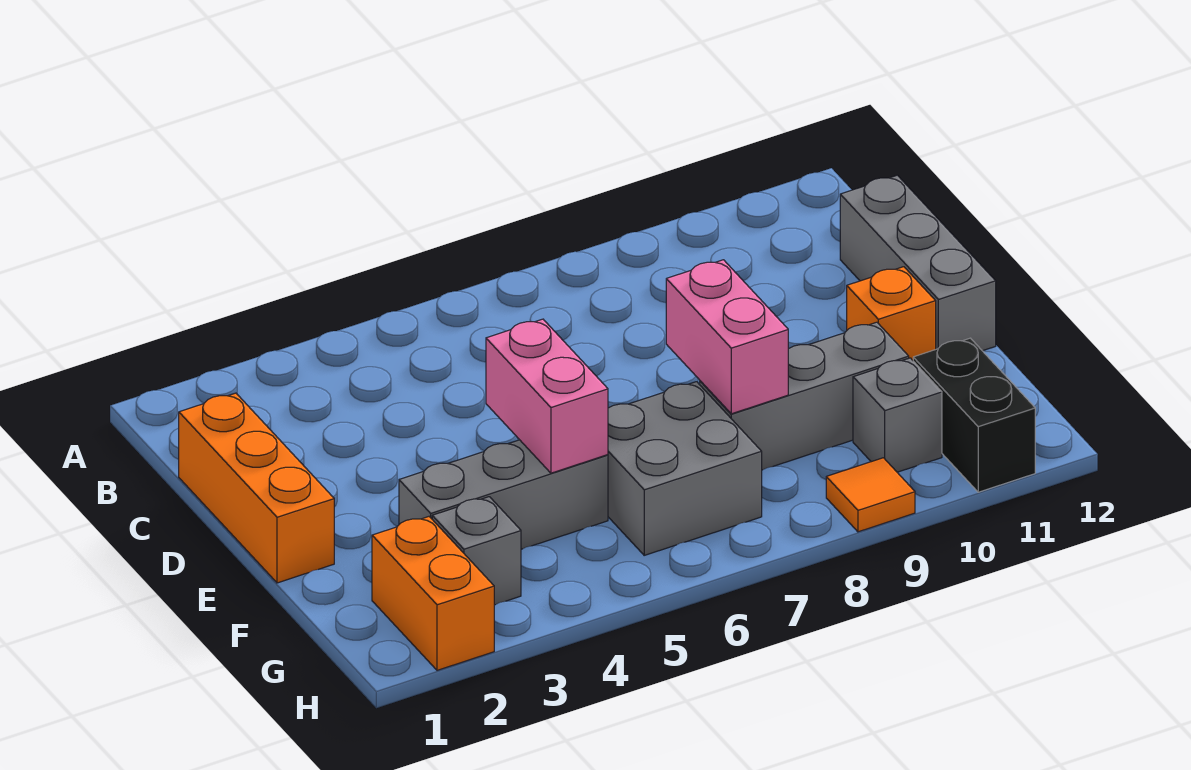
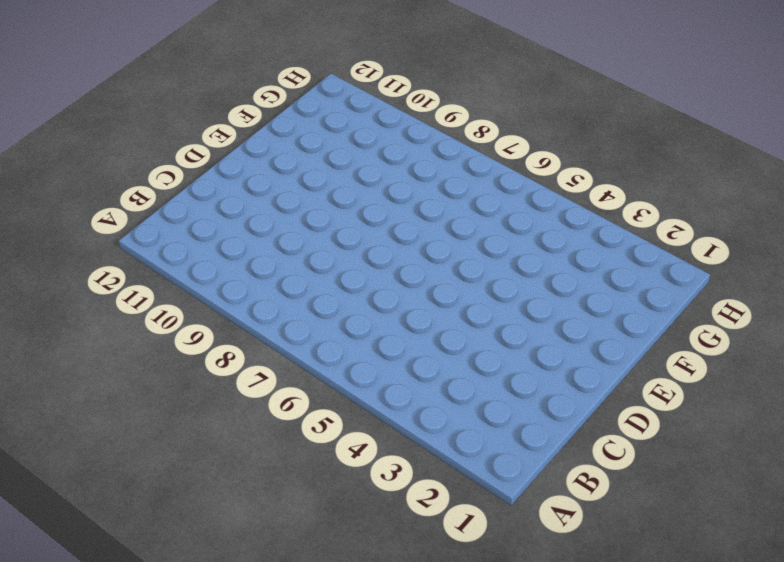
none -> orange 1x3 brick [179,393,334,583]
none -> grey 1x3 brick [840,175,996,351]
none -> orange 1x1 brick [847,267,936,360]

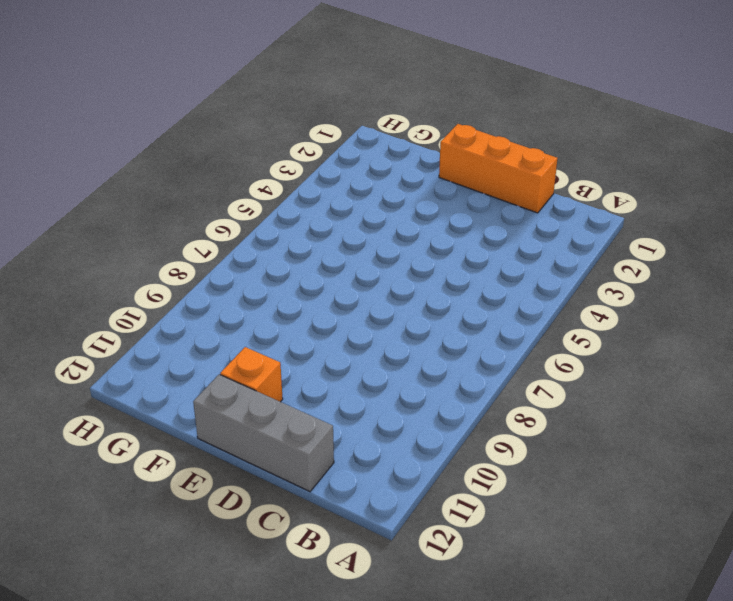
none -> grey 1x3 brick [399,440,608,549]
none -> grey 2x2 brick [608,382,762,555]
none -> grey 1x3 brick [700,322,909,470]

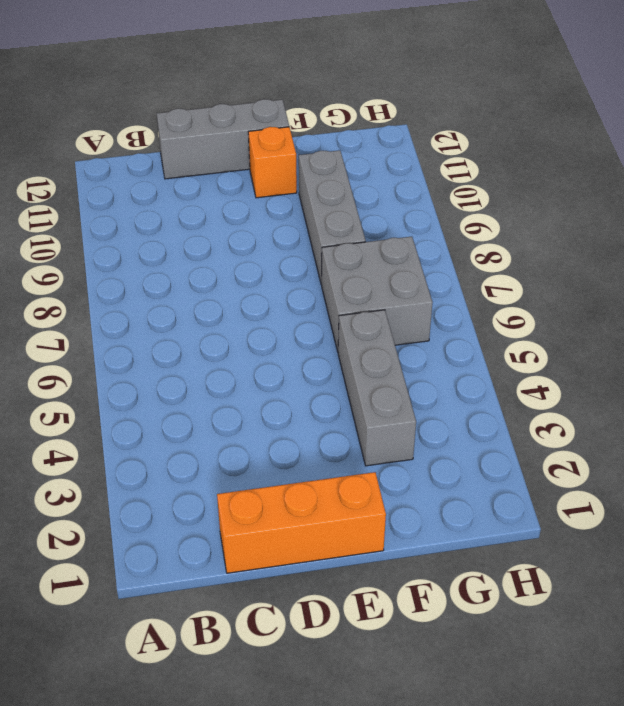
none -> orange 1x2 brick [372,517,494,670]
none -> grey 1x1 brick [432,497,521,605]
none -> grey 1x1 brick [853,358,942,472]

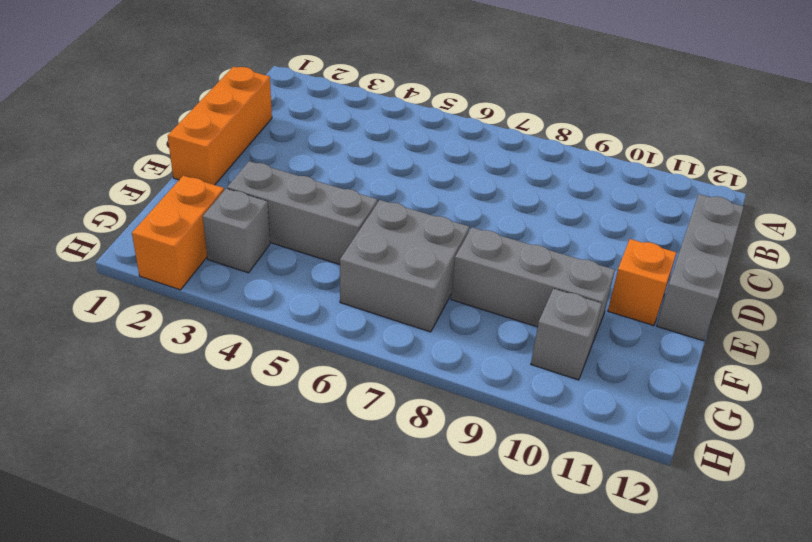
none -> black 1x2 brick [913,338,1035,492]
none -> orange 1x1 tile [826,458,915,532]
none -> pink 1x2 brick [486,319,608,473]

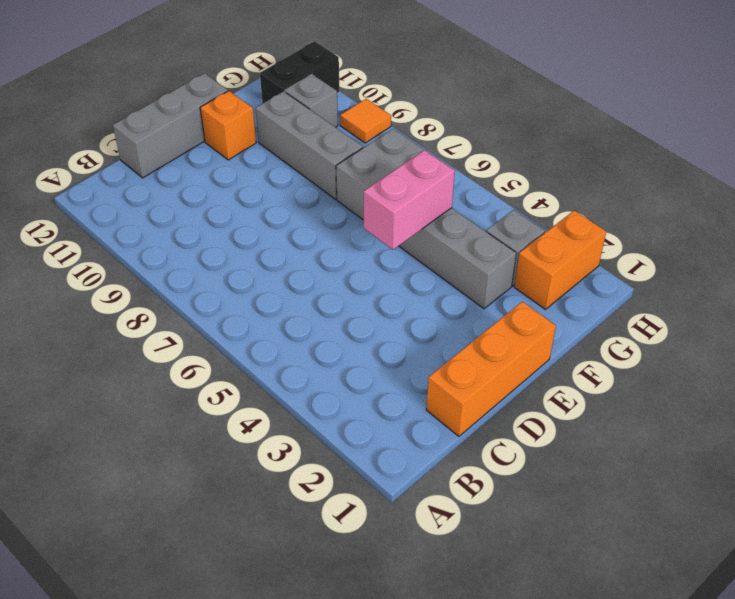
none -> pink 1x2 brick [666,260,788,414]

